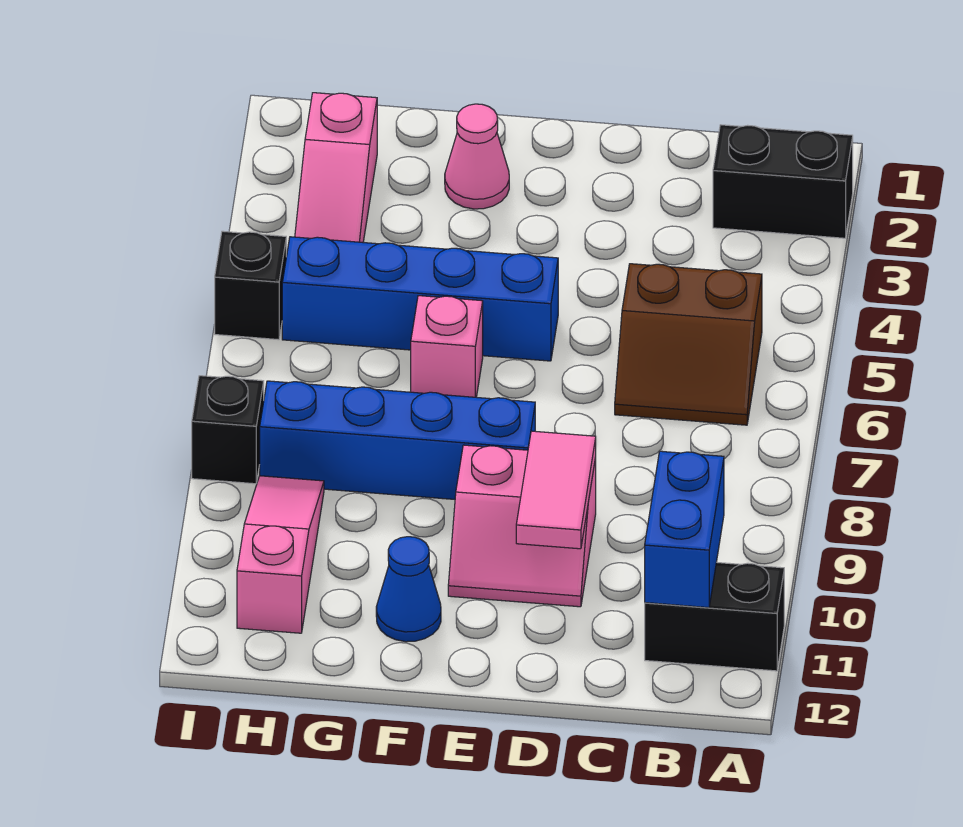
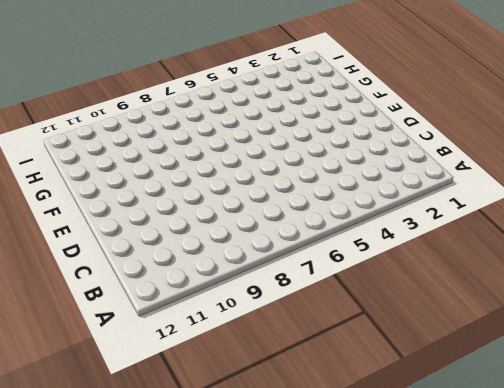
none -> black 1x2 brick [713,125,853,238]
none -> black 1x2 brick [645,562,784,671]
none -> brown 2x2 slope [615,264,762,425]

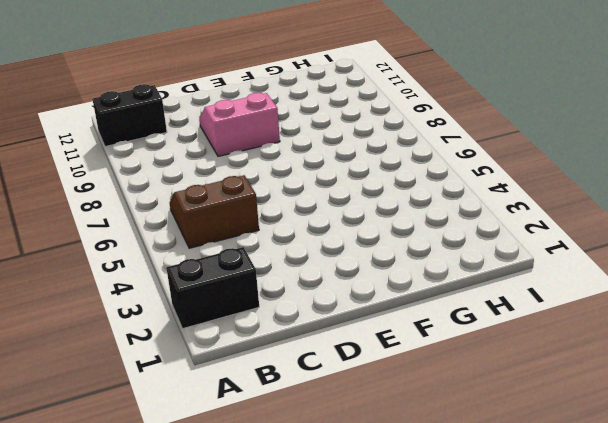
none -> blue 1x4 brick [282,237,558,361]
none -> blue 1x4 brick [260,381,535,499]
none -> pink 1x1 cone [445,104,509,209]

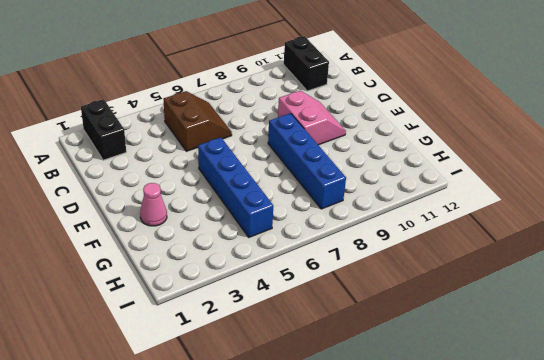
none -> pink 1x1 brick [411,296,483,397]
none -> blue 1x1 cone [376,537,441,642]
none -> pink 1x3 slope [295,93,377,242]

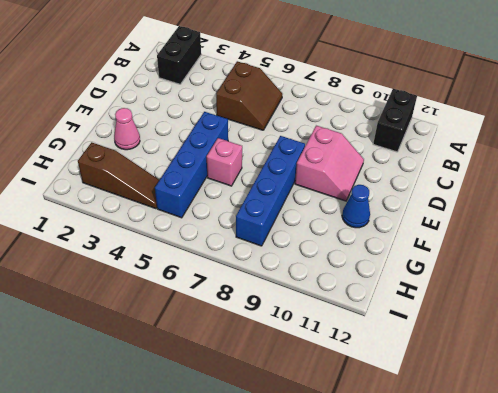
brown 1x3 slope [78,142,159,209] -> pink 1x3 slope [295,93,377,242]
none -> pink 1x3 slope [237,476,324,633]
none -> black 1x1 brick [215,231,286,340]
none -> black 1x1 brick [192,376,264,484]

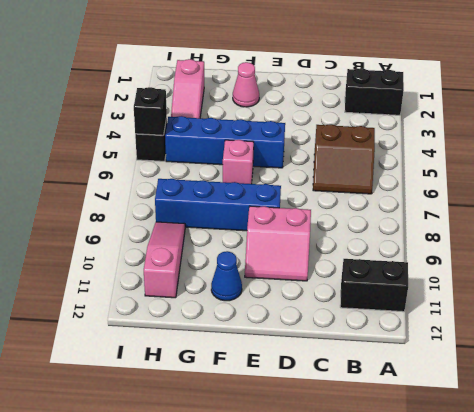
black 1x1 brick [134,87,167,135] -> black 1x1 brick moved to [192,376,264,484]
none -> blue 1x2 brick [645,451,724,608]
none -> pink 1x2 tile [516,431,596,549]

